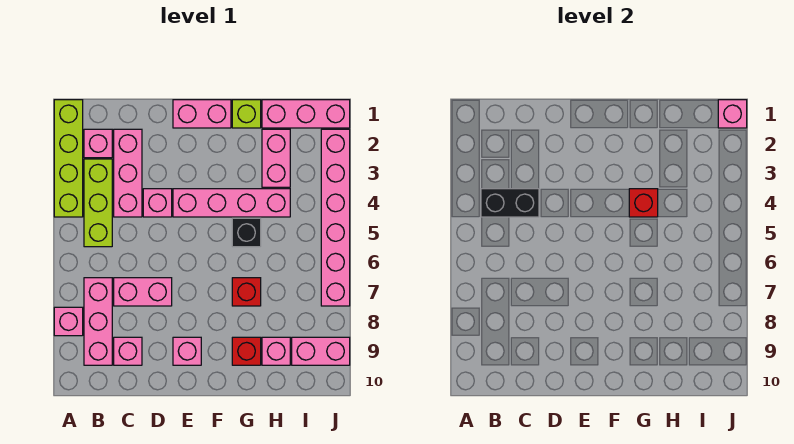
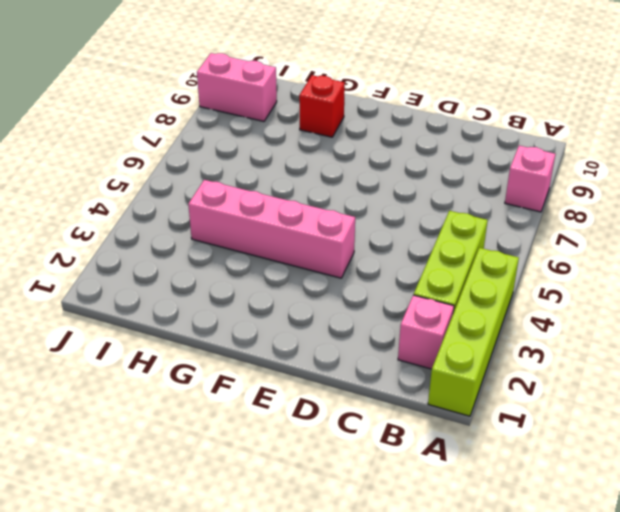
none -> pink 1x3 brick [84,278,112,365]
none -> pink 1x3 brick [114,129,142,217]
none -> pink 1x2 brick [114,278,172,306]

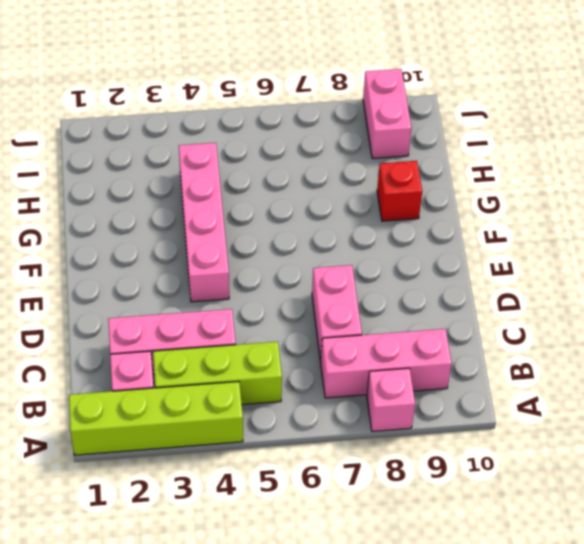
none -> pink 1x1 brick [114,337,142,365]
none -> pink 1x1 brick [143,189,172,217]
none -> pink 1x2 brick [173,100,231,128]

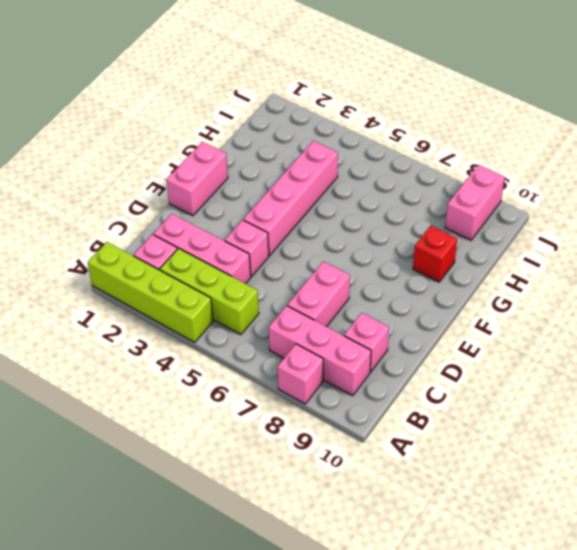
none -> pink 1x1 brick [173,337,201,365]
none -> lime 1x1 brick [232,100,261,128]
none -> black 1x1 brick [232,218,261,247]

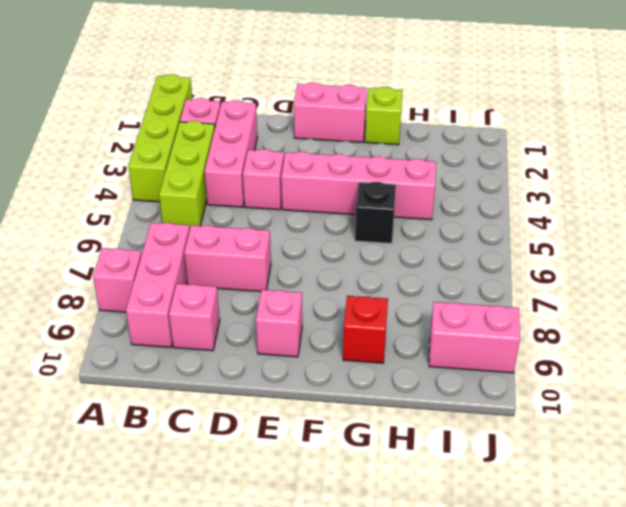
none -> red 1x1 brick [232,278,261,306]
none -> pink 1x3 brick [262,100,350,128]
none -> pink 1x2 brick [262,129,290,187]

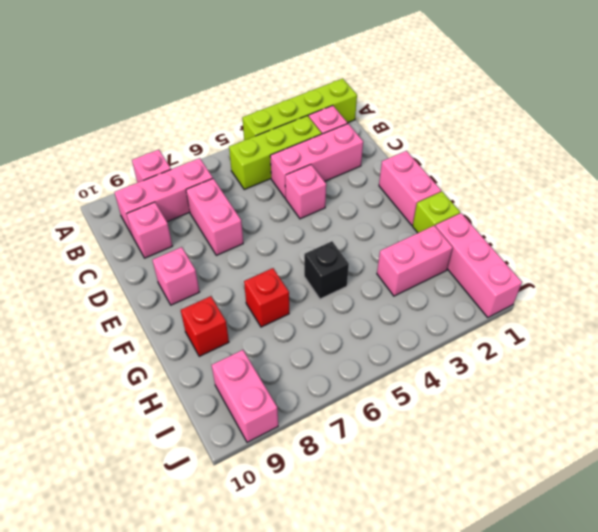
none -> pink 1x4 brick [173,189,290,217]
none -> pink 1x1 brick [262,337,290,365]
none -> pink 1x6 brick [321,129,350,306]

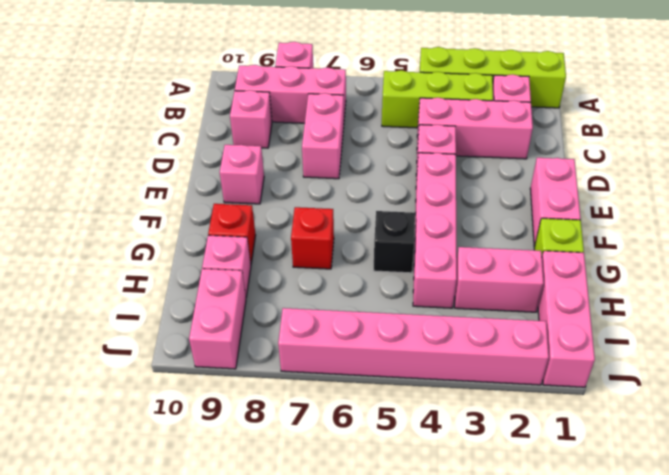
none -> black 1x2 brick [481,189,539,217]
none -> red 1x1 brick [629,189,658,217]
none -> pink 1x1 brick [718,100,747,128]

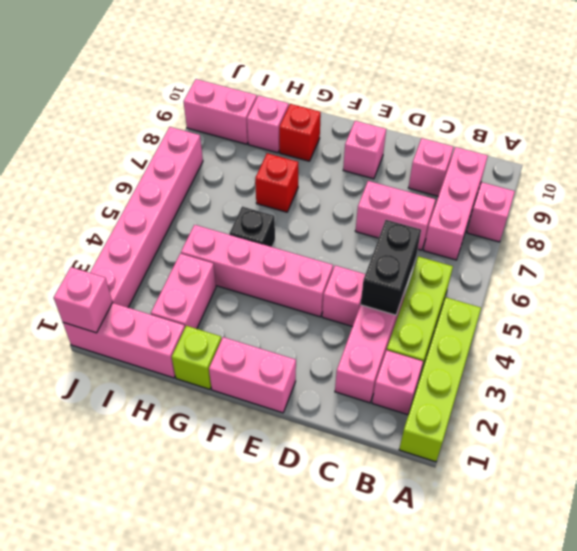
black 1x2 brick [361,220,421,315] -> black 1x2 brick turned to [481,189,539,217]
none -> red 1x1 brick [629,189,658,217]

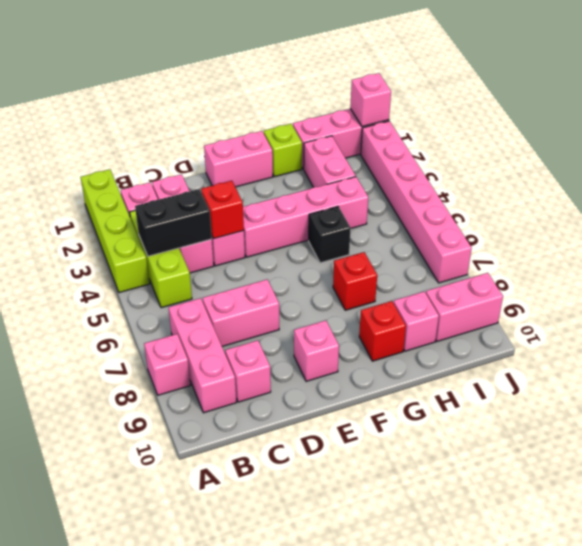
red 1x1 brick [201,181,244,239] -> red 1x1 brick moved to [629,189,658,217]

